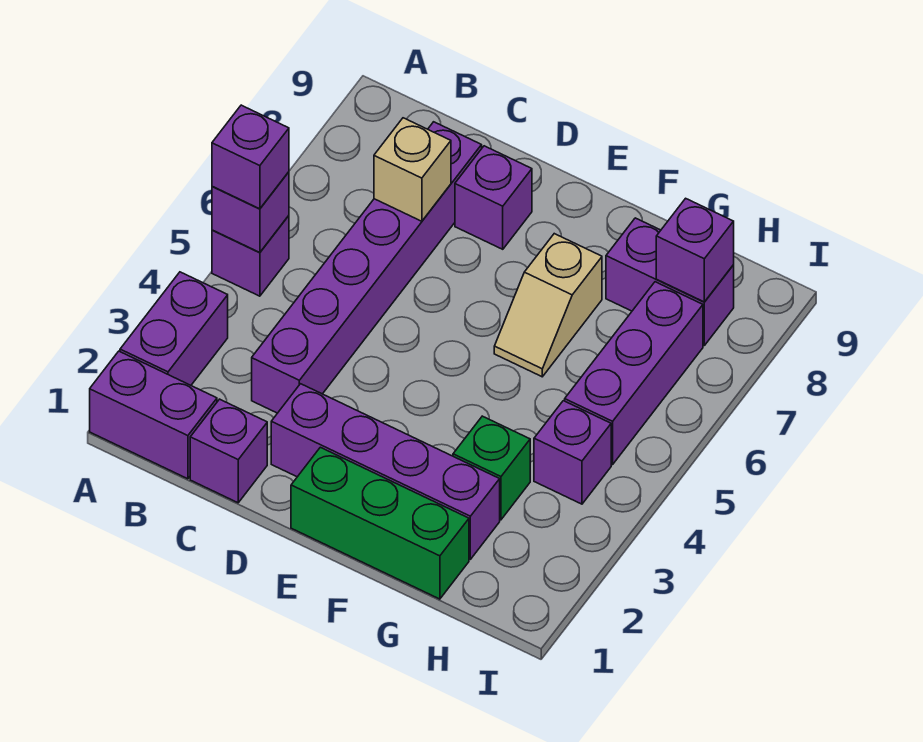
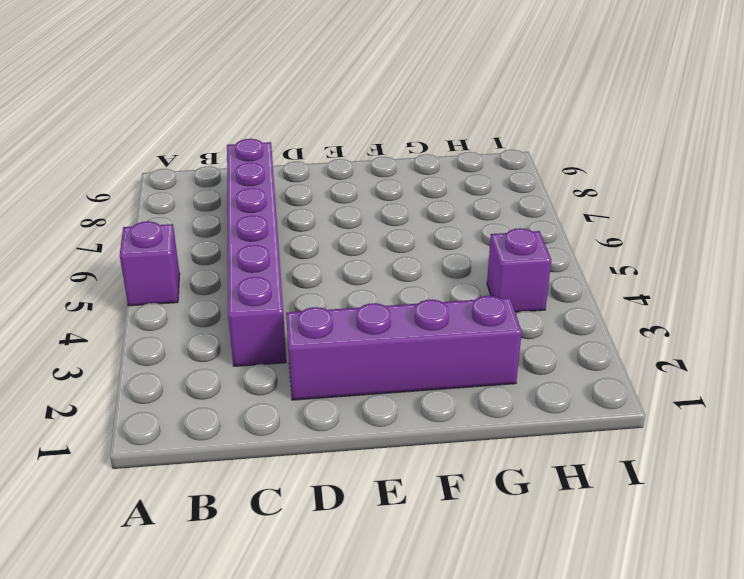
none -> purple 1x2 brick [90,351,217,479]
none -> purple 1x2 brick [120,272,228,385]
none -> purple 1x1 brick [190,399,267,503]

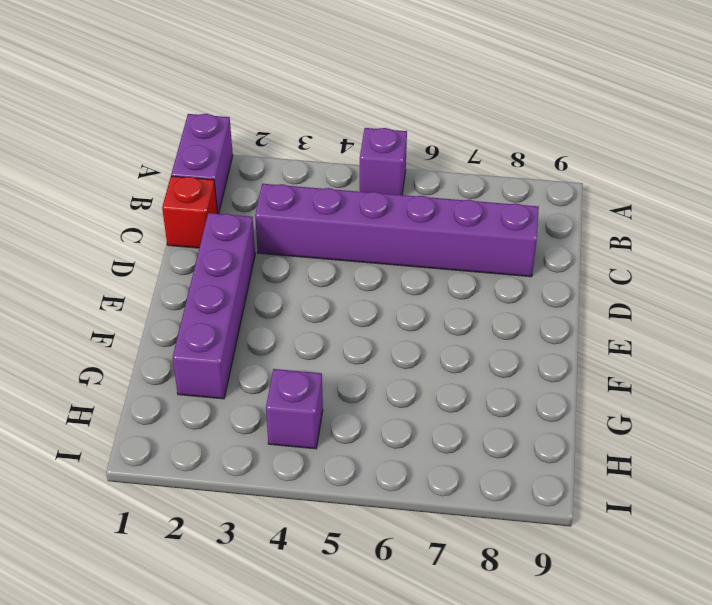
red 1x1 brick [162,176,217,248] -> purple 1x1 brick [190,399,267,503]
none -> purple 1x2 brick [120,272,228,385]
none -> purple 1x1 brick [455,146,532,249]
none -> green 1x3 brick [291,447,469,599]

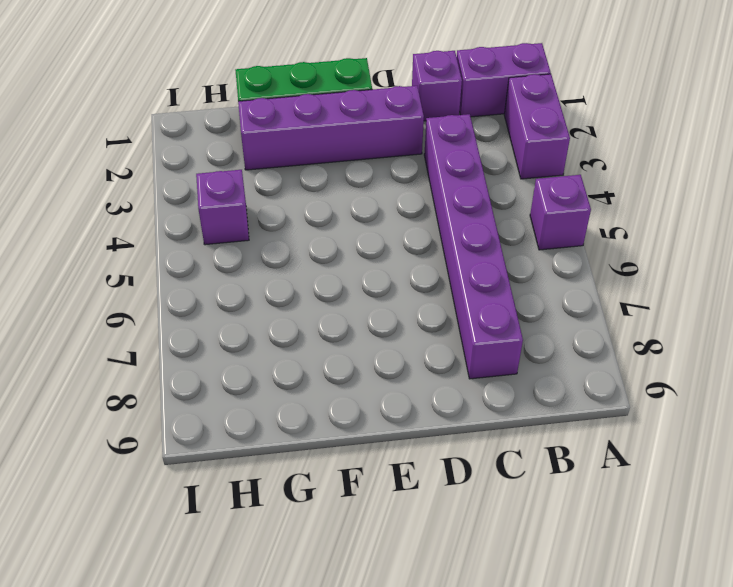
none -> purple 1x1 brick [455,146,532,249]
none -> tan 1x2 slope [494,234,602,377]
none -> green 1x1 brick [453,416,530,520]

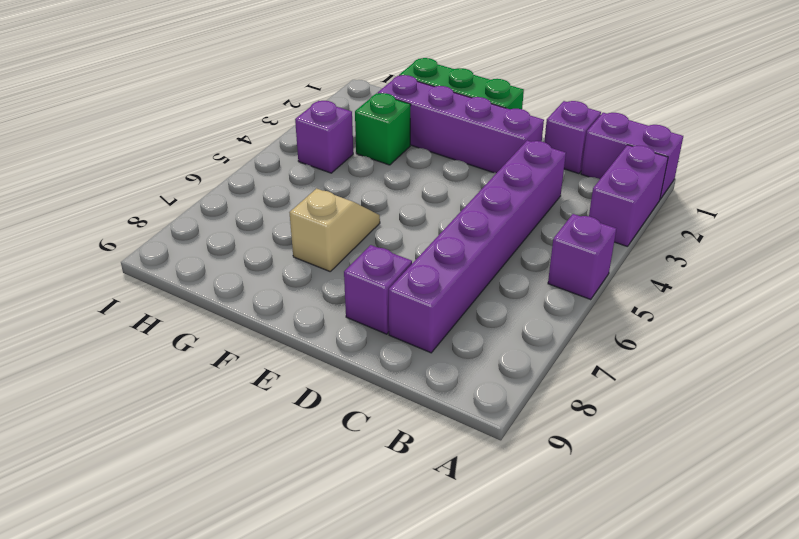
none -> purple 1x2 brick [606,218,734,345]
none -> purple 1x3 brick [565,282,703,465]
none -> purple 1x1 brick [212,172,289,252]

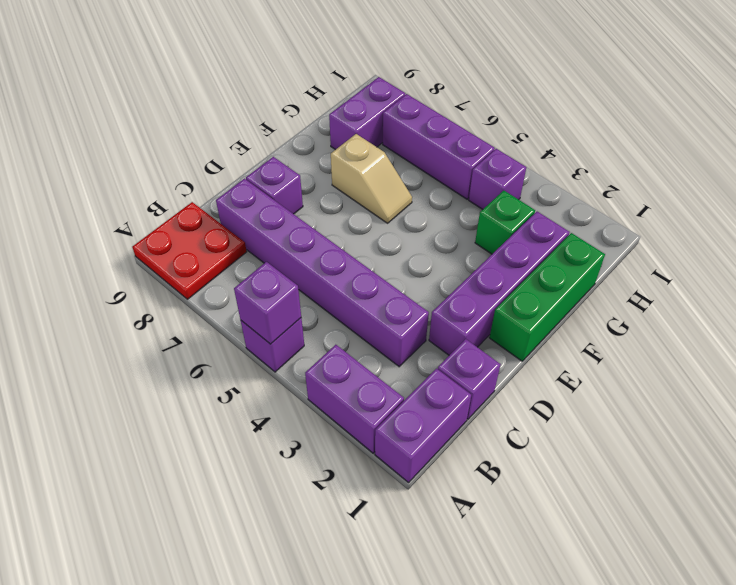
red 2x2 plate [132,202,247,299] -> none
none -> tan 1x1 brick [374,118,451,221]
none -> purple 1x1 brick [656,198,734,302]
none -> purple 1x1 brick [212,105,289,209]

